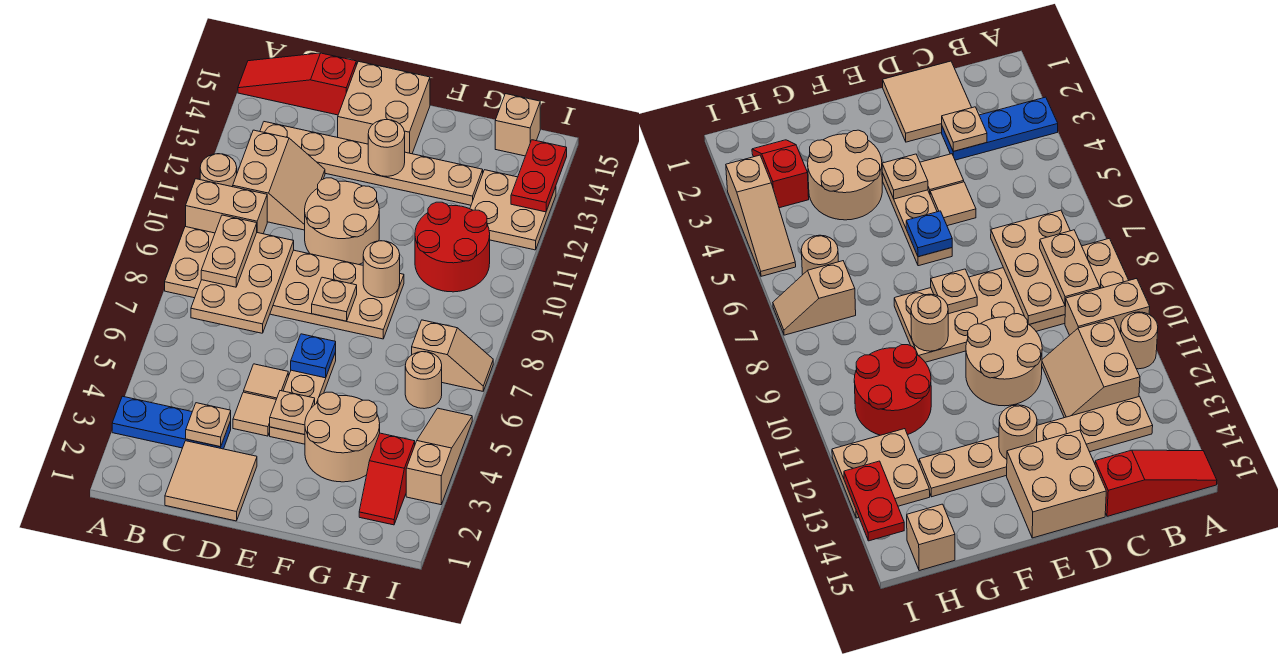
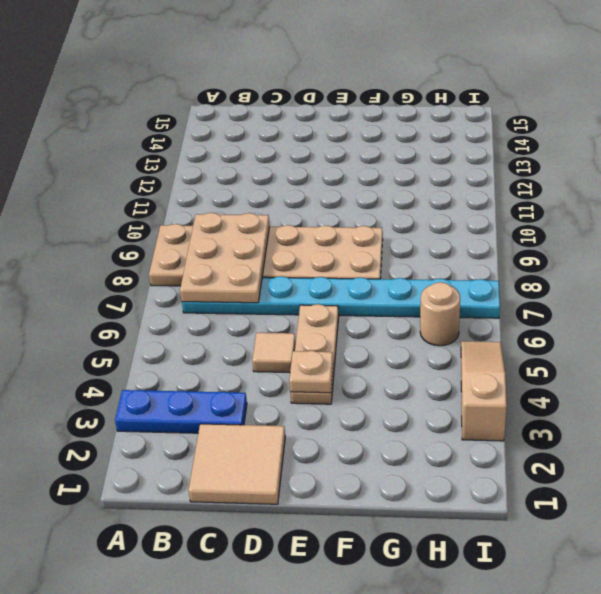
cyan 1x8 plate [182,276,500,318] -> tan 1x2 slope [412,320,493,391]
none -> tan 1x2 brick [186,179,267,234]
none -> tan 1x1 round brick [200,154,237,187]
none -> red 1x3 slope [238,53,356,115]
none -> tan 2x2 slope [233,130,325,230]

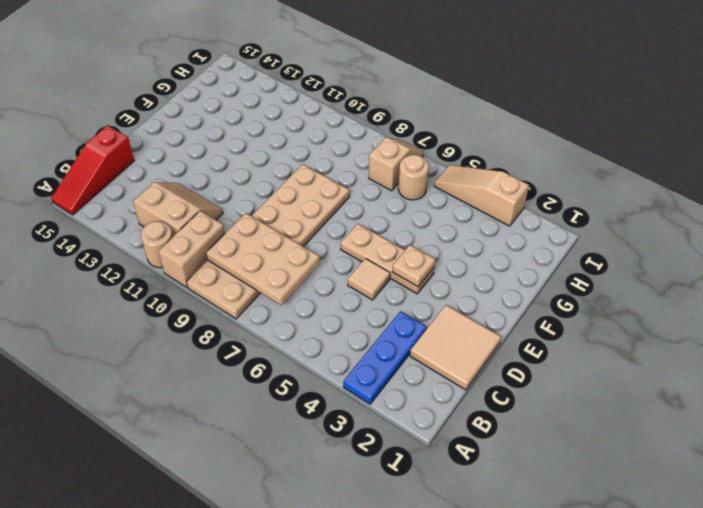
none -> tan 1x6 plate [260,122,483,205]
none -> tan 1x1 tile [233,392,276,436]
none -> tan 2x2 round brick [305,178,379,264]
none -> tan 2x2 brick [338,61,430,154]

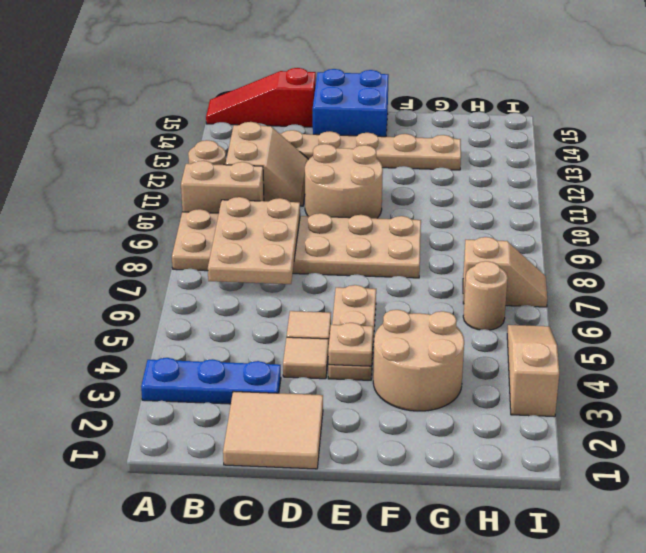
blue 2x2 brick [313,69,389,137] -> tan 2x2 brick [338,61,430,154]
none -> red 2x2 round brick [415,202,490,292]
none -> red 1x2 slope [359,433,415,525]
none -> tan 2x2 plate [470,170,556,250]
none -> tan 1x1 brick [495,94,540,156]

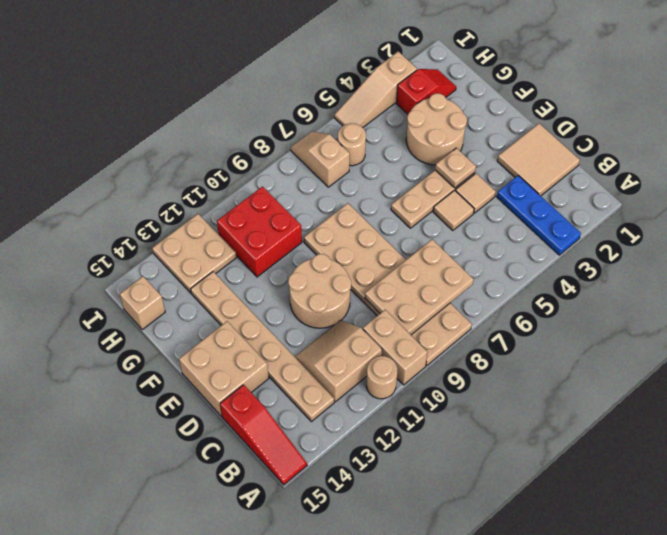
red 2x2 brick [217,187,302,277] -> red 2x2 round brick [415,202,490,292]
none -> tan 1x1 plate [186,403,231,447]
none -> blue 1x1 plate [291,334,336,378]
none -> tan 1x1 plate [312,277,357,321]
none -> tan 1x1 round brick [368,120,405,176]

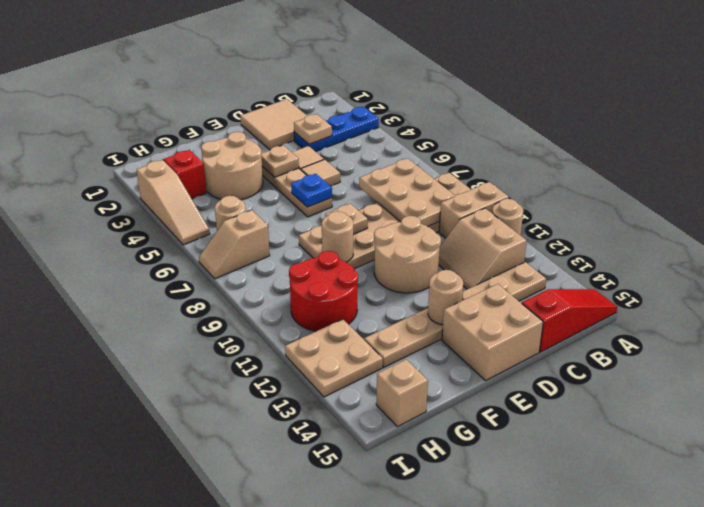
none -> red 1x2 plate [511,140,567,212]
none -> tan 1x2 plate [201,215,257,287]

